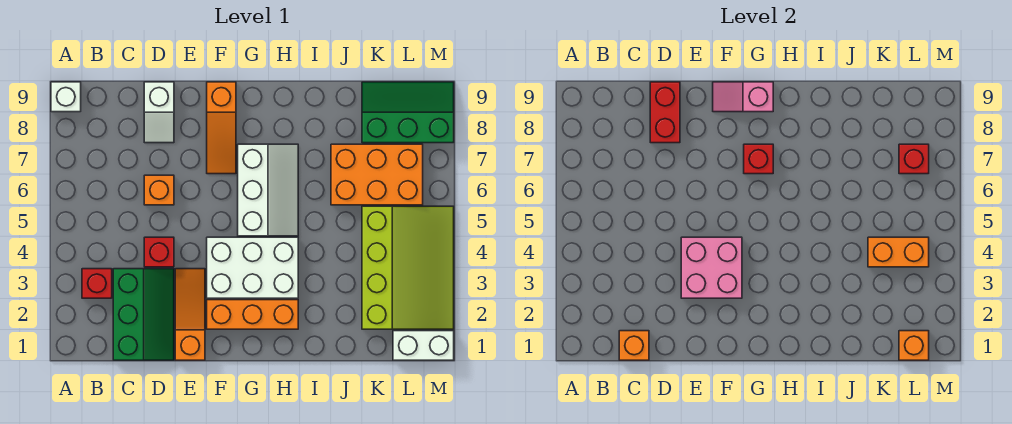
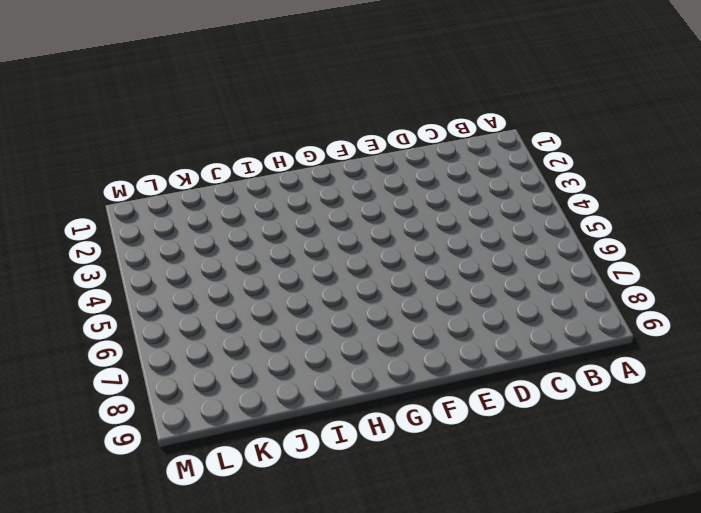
none -> white 1x1 brick [51,82,81,112]
none -> red 1x1 brick [82,269,112,298]
none -> green 2x3 slope [113,269,174,360]

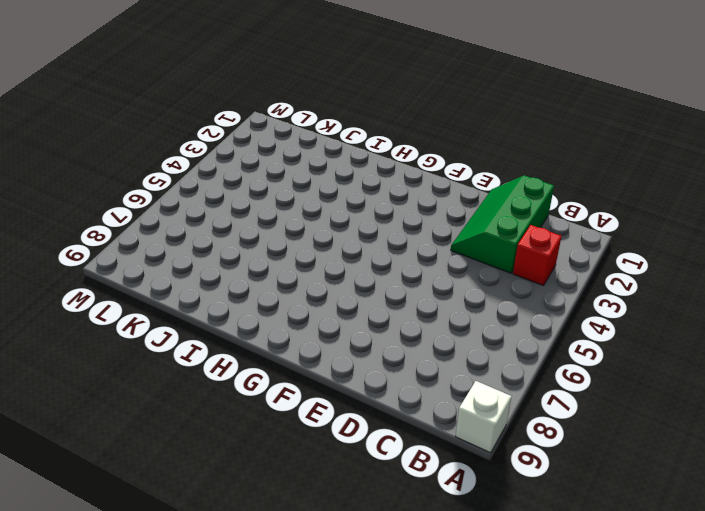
none -> red 1x1 brick [144,237,174,267]
none -> orange 1x1 brick [144,175,174,205]
none -> white 1x2 slope [144,82,174,143]

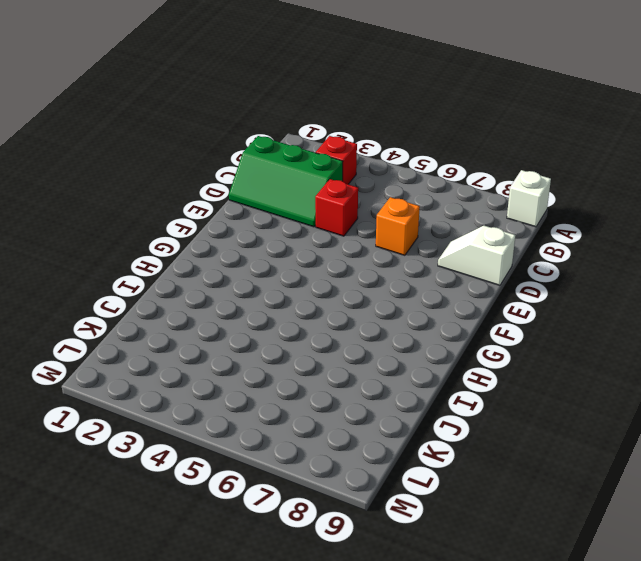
none -> orange 1x3 slope [175,269,205,360]
none -> orange 1x3 brick [207,300,298,329]
none -> white 2x3 brick [207,237,298,298]

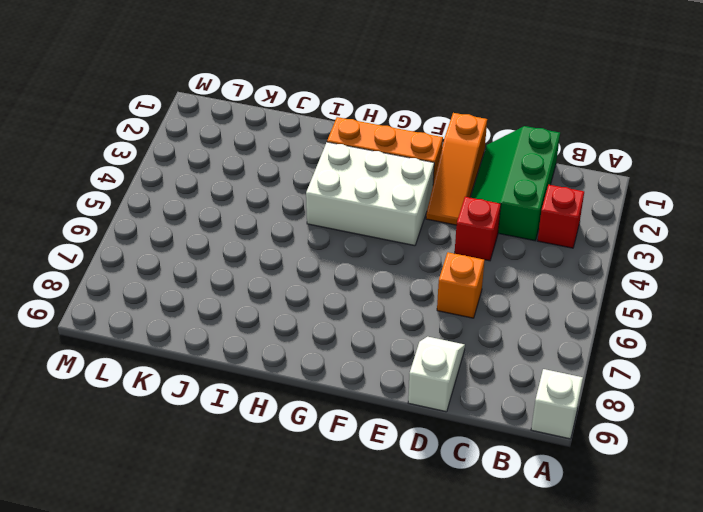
none -> orange 1x3 slope [207,82,236,174]
none -> white 2x3 slope [238,144,298,236]
none -> orange 2x3 brick [331,144,423,205]

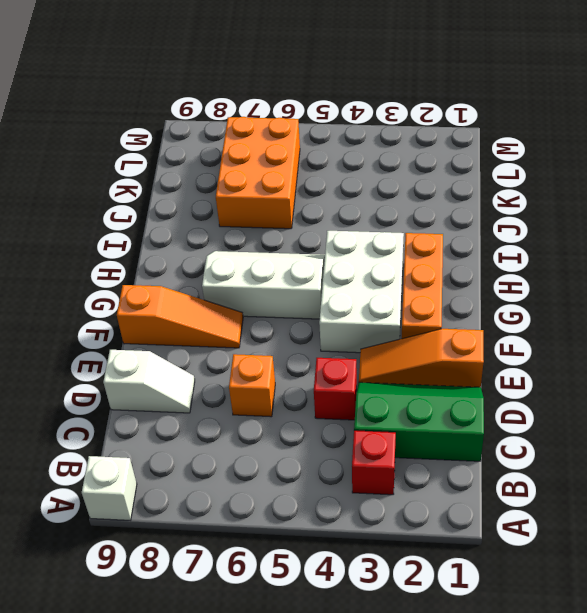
none -> lime 3x4 slope [362,206,454,329]
none -> green 2x3 slope [362,82,454,143]
none -> white 1x2 brick [393,331,454,360]

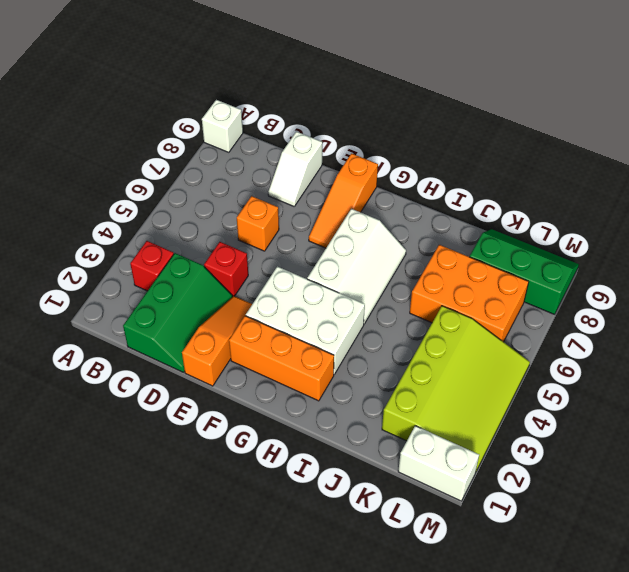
none -> orange 1x1 brick [619,331,649,360]
none -> red 1x2 brick [650,82,680,143]
none -> pink 2x2 brick [681,237,742,298]

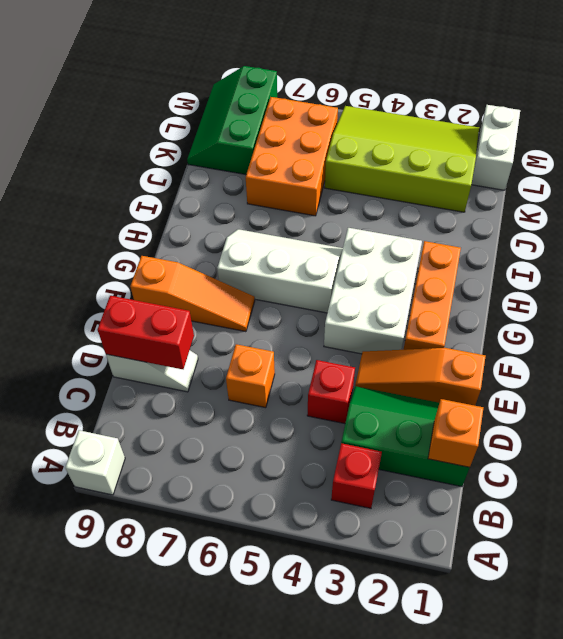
none -> pink 2x2 brick [681,237,742,298]
none -> pink 1x2 slope [713,82,773,112]
none -> red 1x1 brick [744,144,773,174]

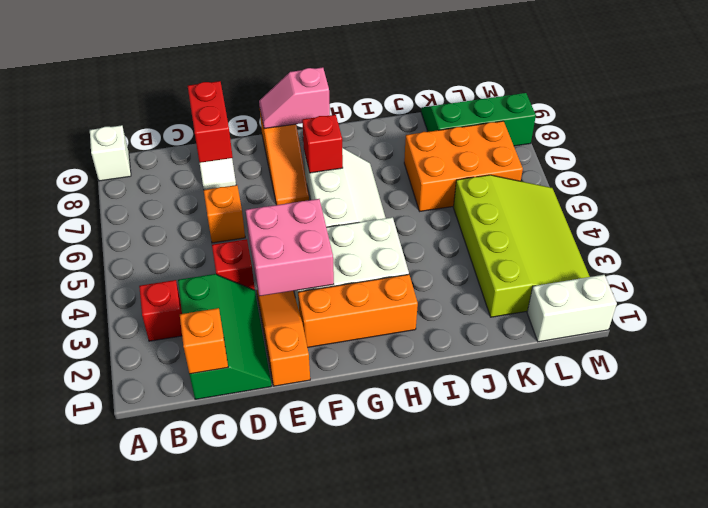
none -> orange 1x2 brick [868,237,929,267]
none -> orange 1x1 brick [899,331,929,360]
none -> red 1x1 brick [899,144,929,174]

